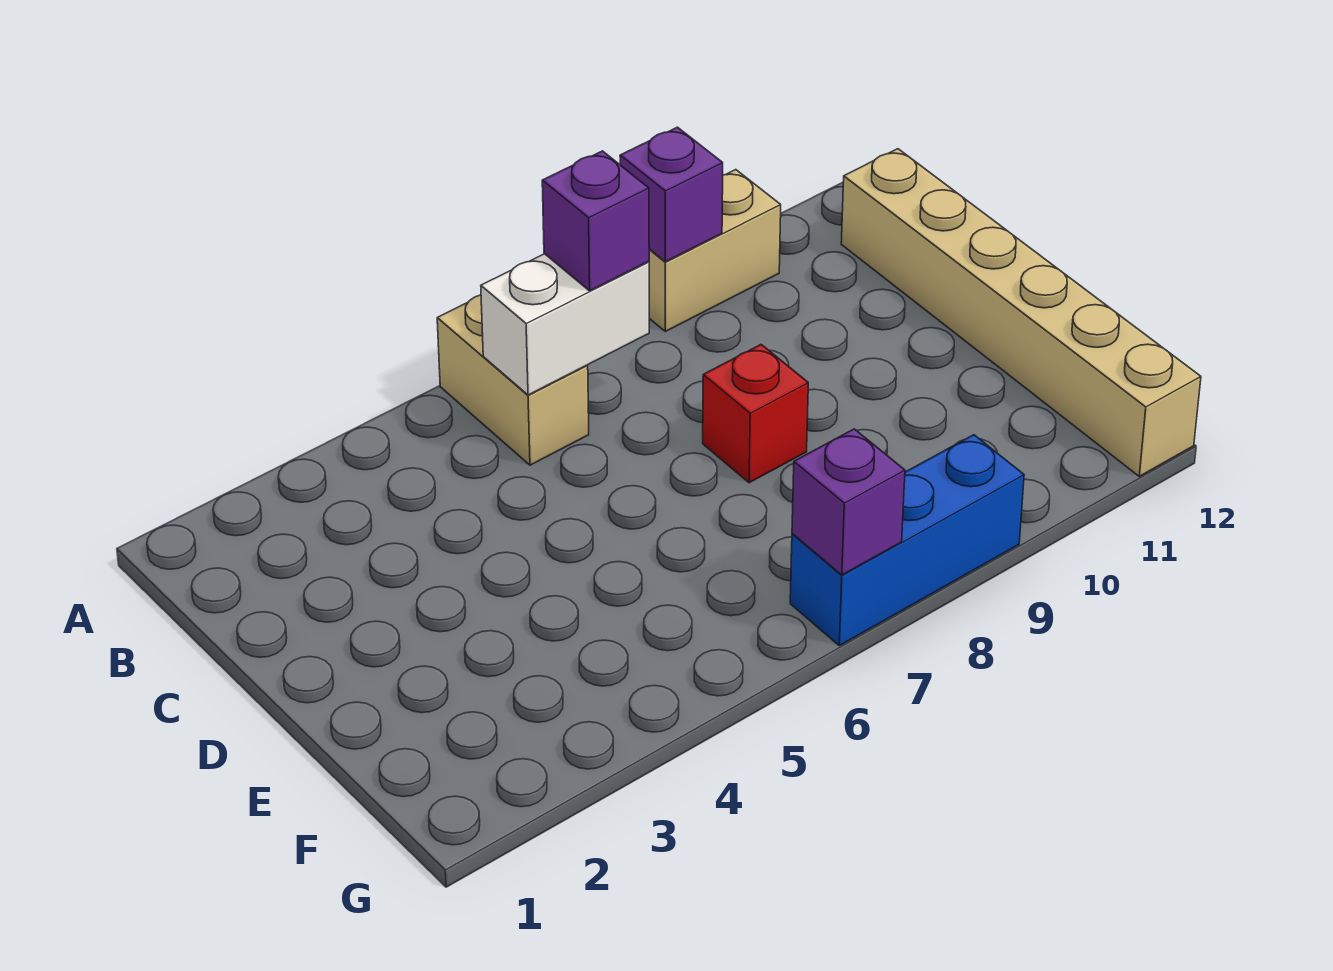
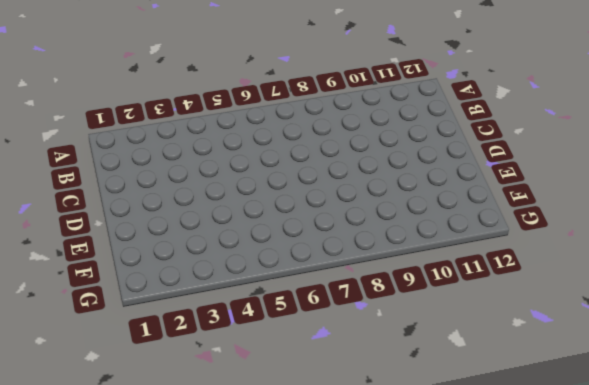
none -> tan 1x2 brick [437,295,589,465]
none -> tan 1x2 brick [649,170,781,331]

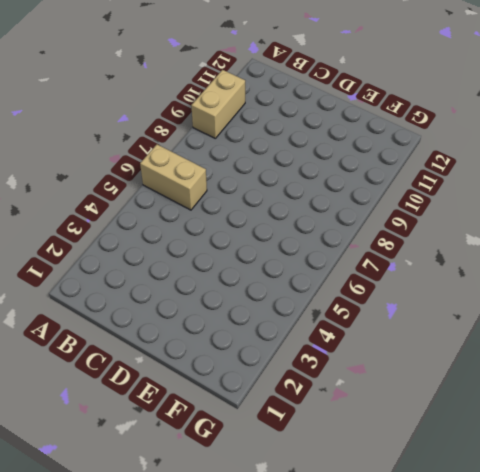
none -> tan 1x6 brick [841,149,1201,476]
none -> red 1x1 brick [703,345,808,483]

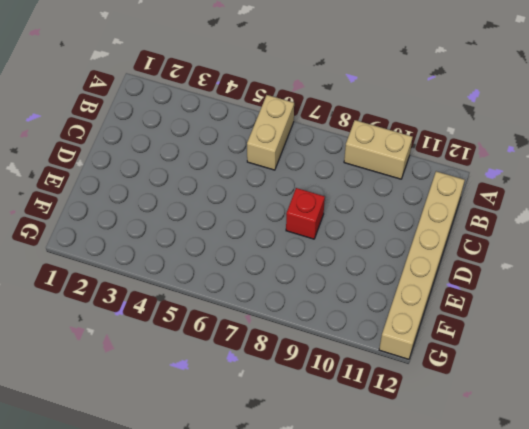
none -> blue 1x3 brick [790,435,1024,646]
none -> purple 1x1 brick [620,127,723,262]

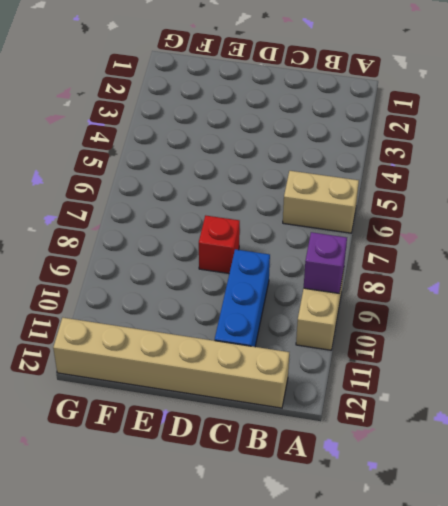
blue 1x3 brick [215,249,270,347] -> blue 1x3 brick moved to [790,435,1024,646]
none -> white 1x2 brick [481,254,649,395]
none -> purple 1x1 brick [792,429,905,575]

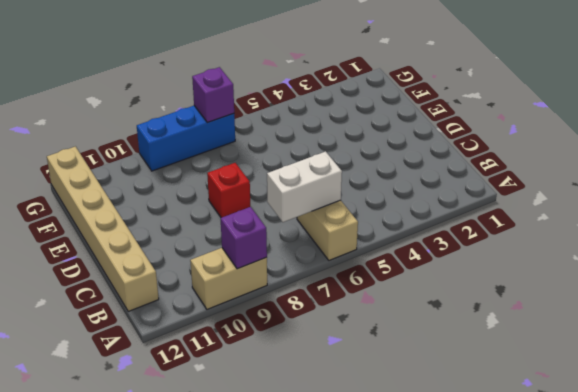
none -> purple 1x1 brick [542,151,649,291]

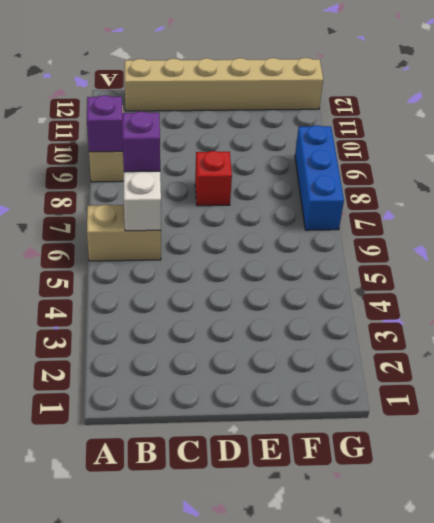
none -> purple 1x1 brick [792,429,905,575]

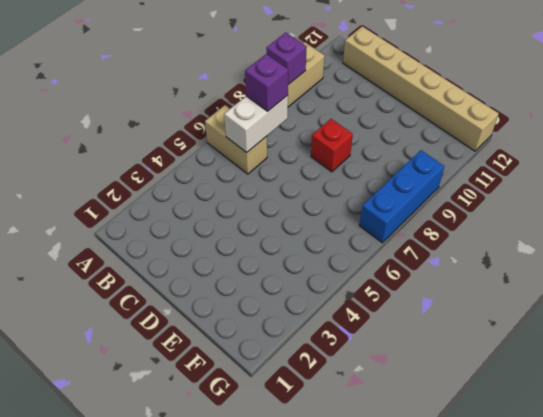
none -> purple 1x1 brick [792,429,905,575]

